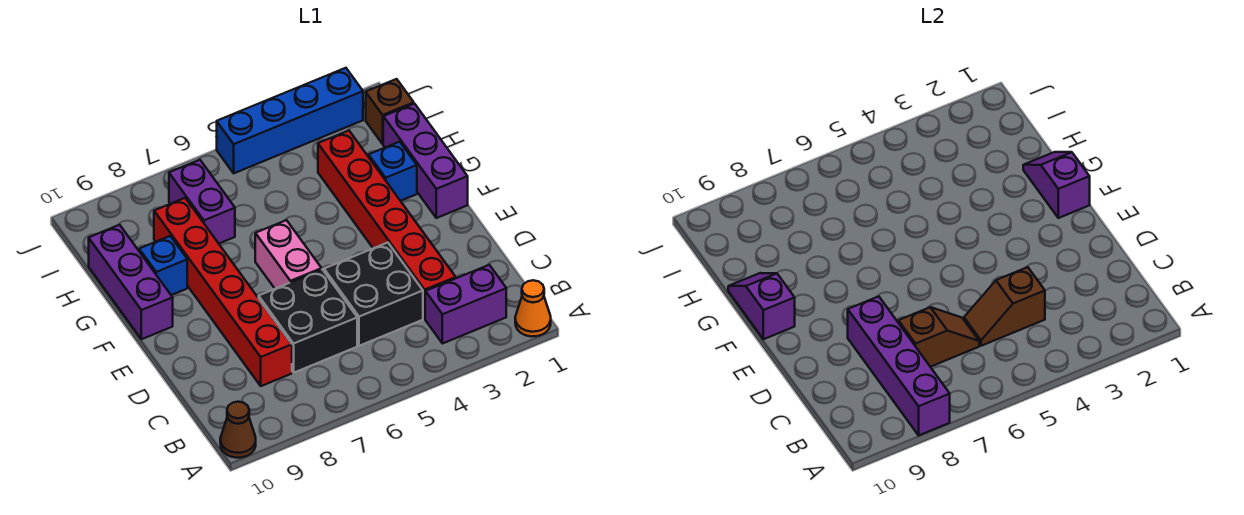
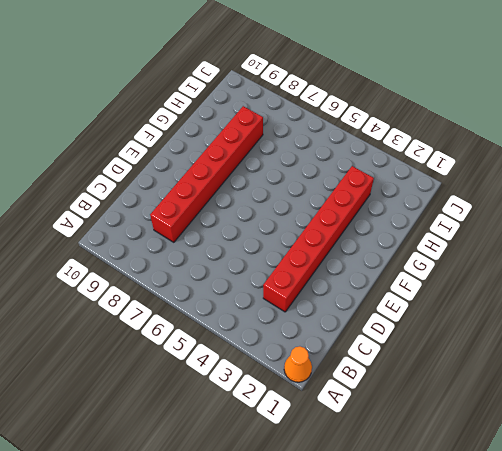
none -> brown 1x1 cone [220,402,256,458]
none -> purple 1x2 brick [425,265,506,344]
none -> black 2x2 brick [324,243,423,346]

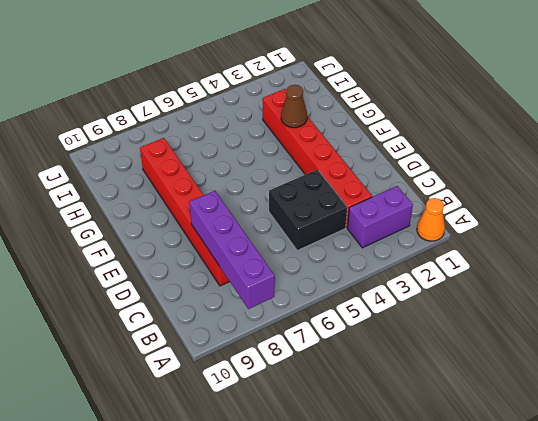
brown 1x1 cone [281,85,307,128] -> brown 1x1 cone moved to [220,402,256,458]
none -> black 2x2 brick [259,269,357,373]
none -> pink 1x2 brick [255,220,322,289]
none -> purple 1x3 brick [383,104,468,218]

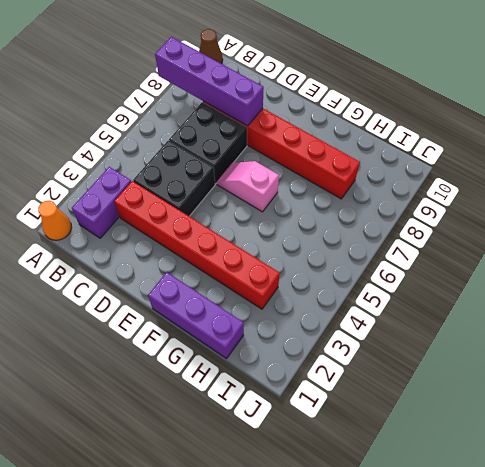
pink 1x2 slope [217,161,279,212] -> pink 1x2 brick [255,220,322,289]
none -> purple 1x3 brick [89,225,173,339]
none -> blue 1x1 brick [369,142,417,201]
none -> blue 1x1 brick [139,236,187,295]

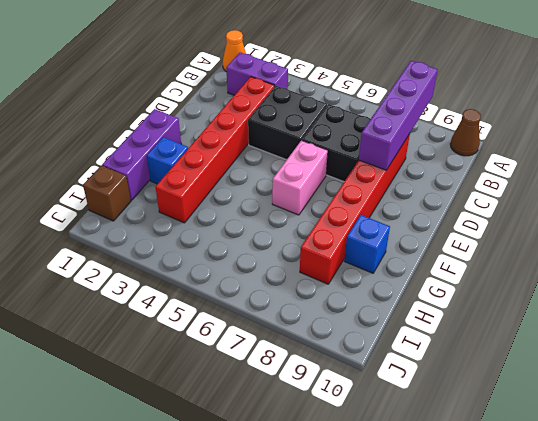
none -> purple 1x3 brick [89,225,173,339]
none -> purple 1x2 brick [169,160,235,243]
none -> blue 1x4 brick [217,68,363,173]

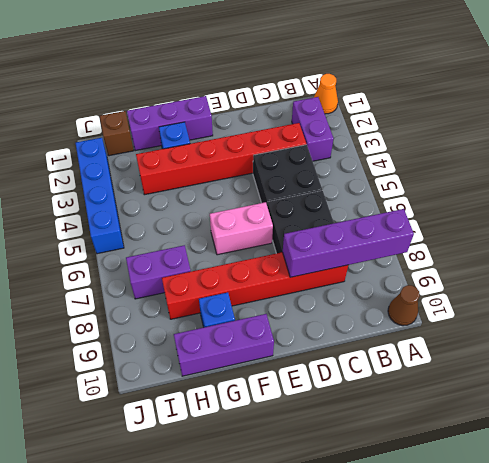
none -> brown 1x2 slope [964,267,1045,346]
none -> brown 1x2 slope [898,307,979,367]
none -> purple 1x2 slope [1023,152,1090,218]

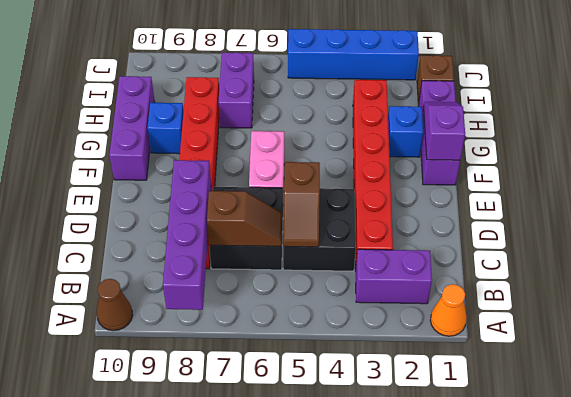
brown 1x2 slope [283,162,320,247] -> brown 1x2 slope turned to [964,267,1045,346]
none -> purple 1x2 slope [728,273,795,339]

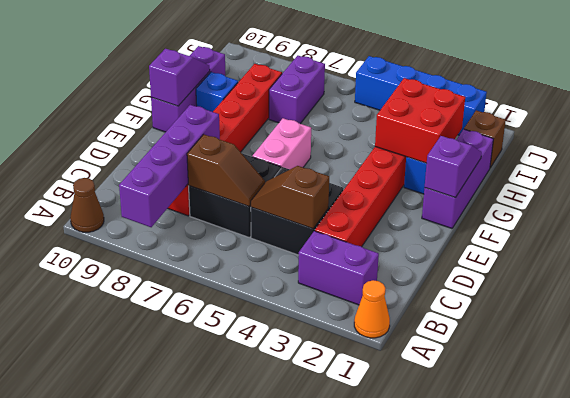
red 2x2 brick [375,78,465,163] -> none

